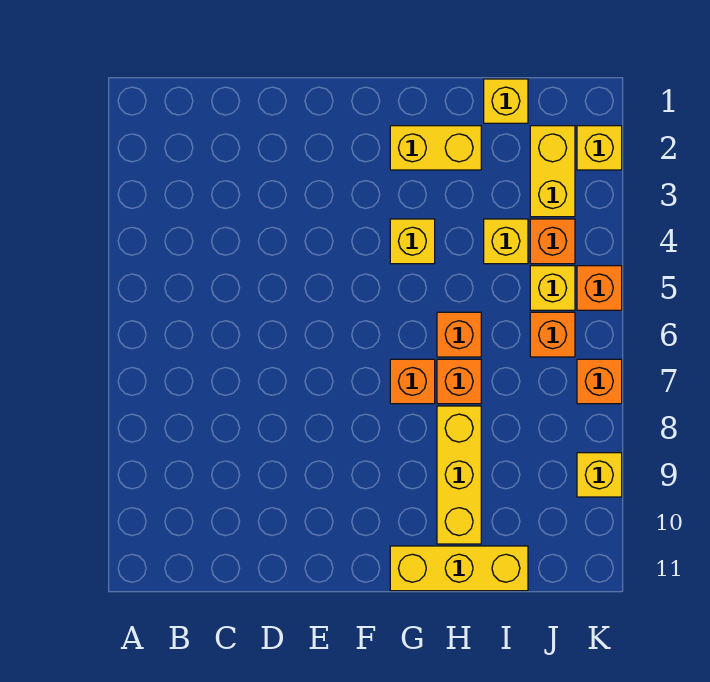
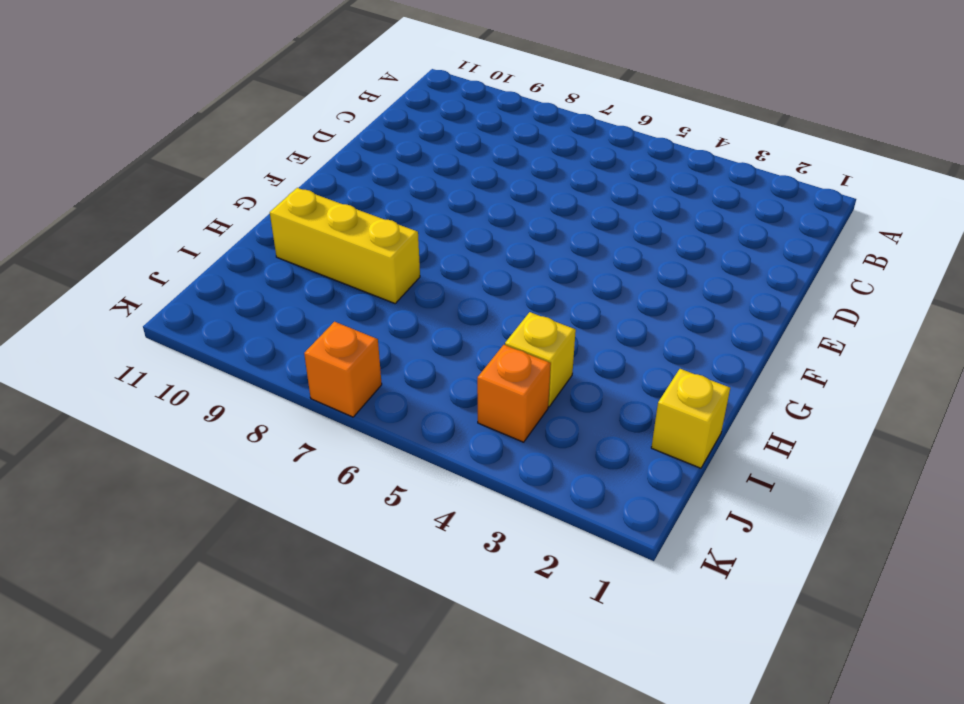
none -> yellow 1x2 brick [390,126,481,170]
none -> yellow 1x1 brick [390,219,435,264]
none -> orange 1x1 brick [390,359,435,404]

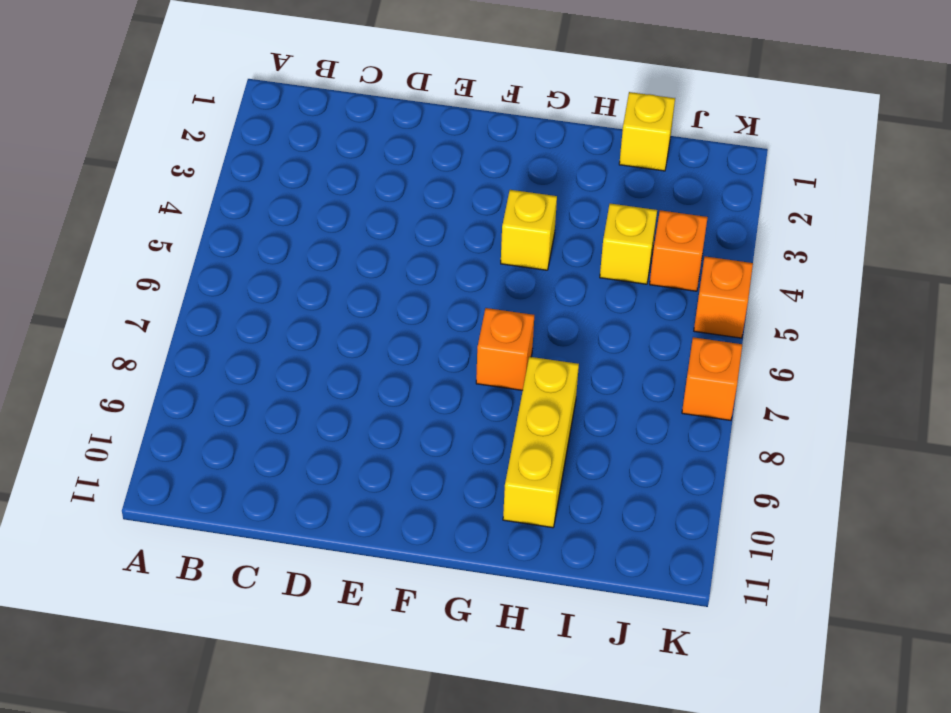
none -> yellow 1x2 brick [390,126,481,170]
none -> yellow 1x3 brick [390,546,528,591]
none -> orange 1x1 brick [437,312,481,357]

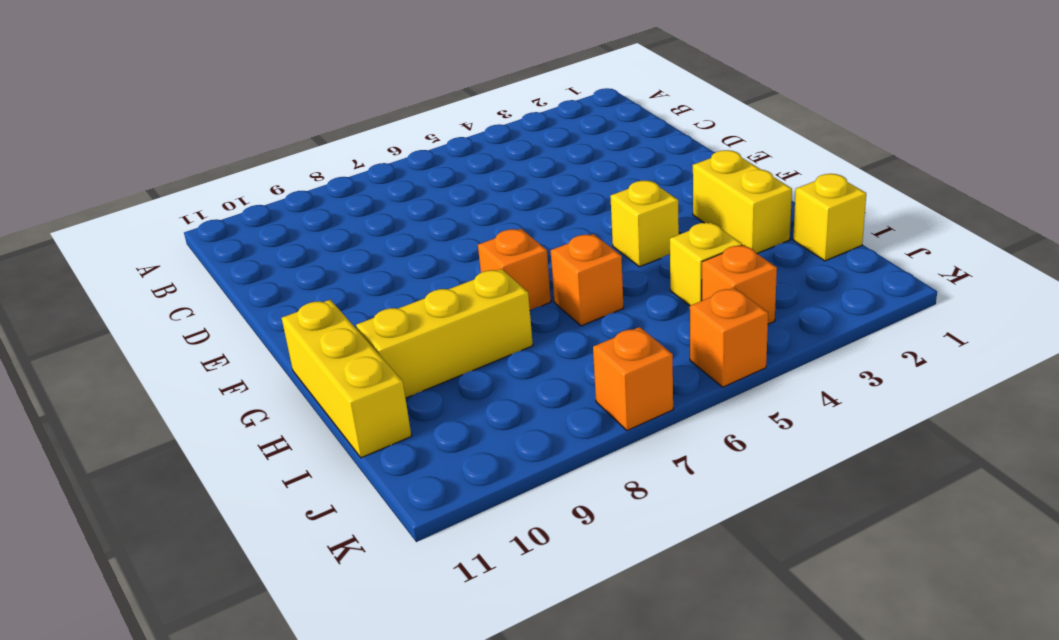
none -> orange 1x1 brick [437,359,481,404]
none -> yellow 1x2 brick [530,126,575,217]
none -> yellow 1x1 brick [530,266,575,310]

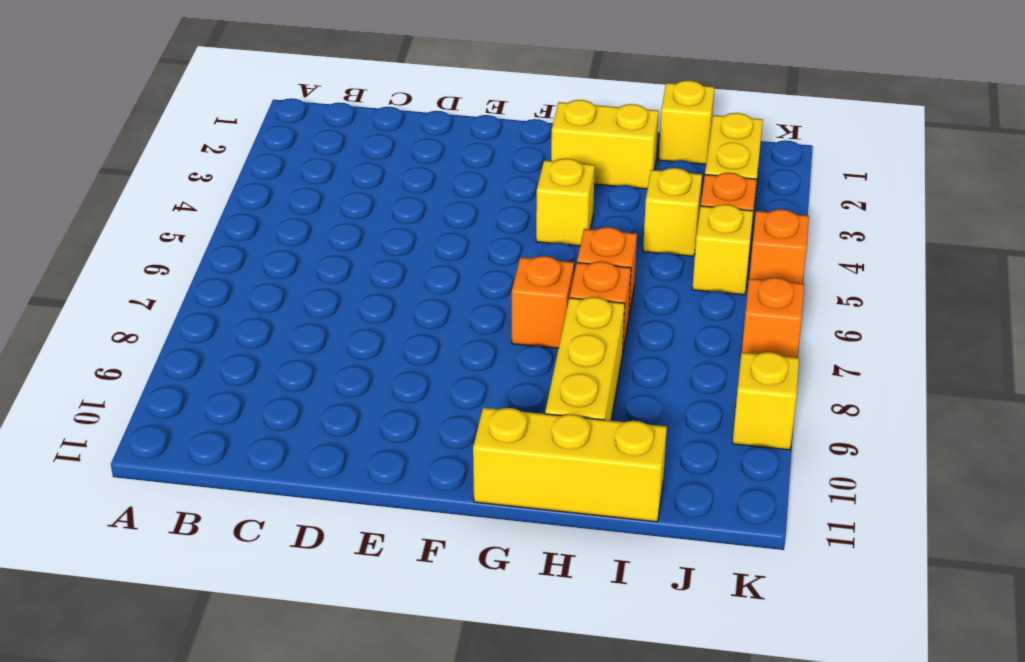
none -> orange 1x1 brick [530,312,575,357]
none -> yellow 1x1 brick [577,126,622,170]

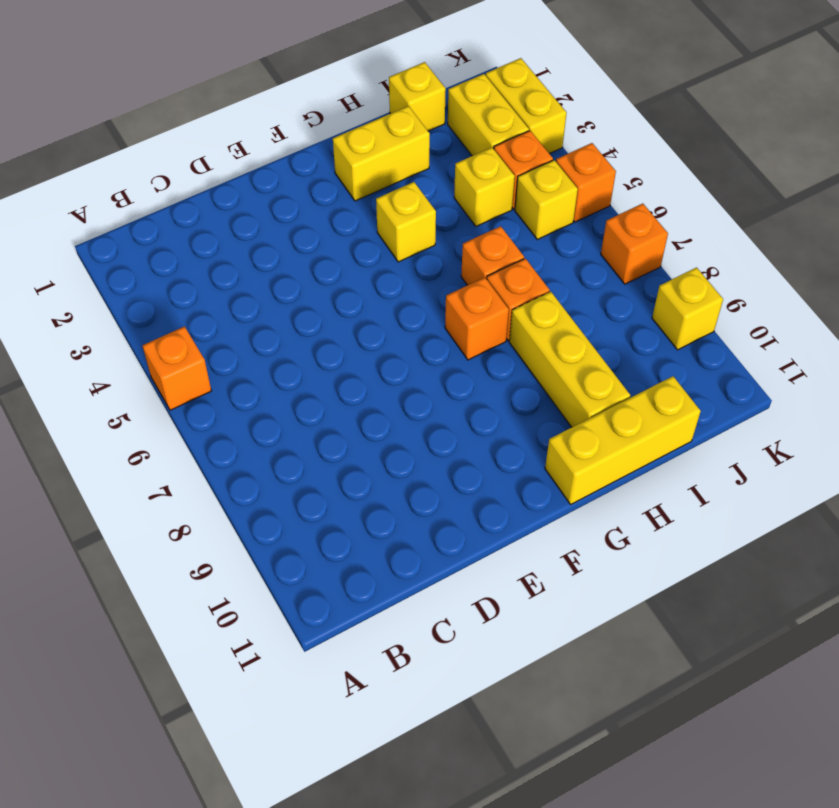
orange 1x1 brick [142,326,211,410] -> orange 1x1 brick moved to [530,312,575,357]
yellow 1x2 brick [486,58,566,154] -> yellow 1x1 brick [577,126,622,170]

